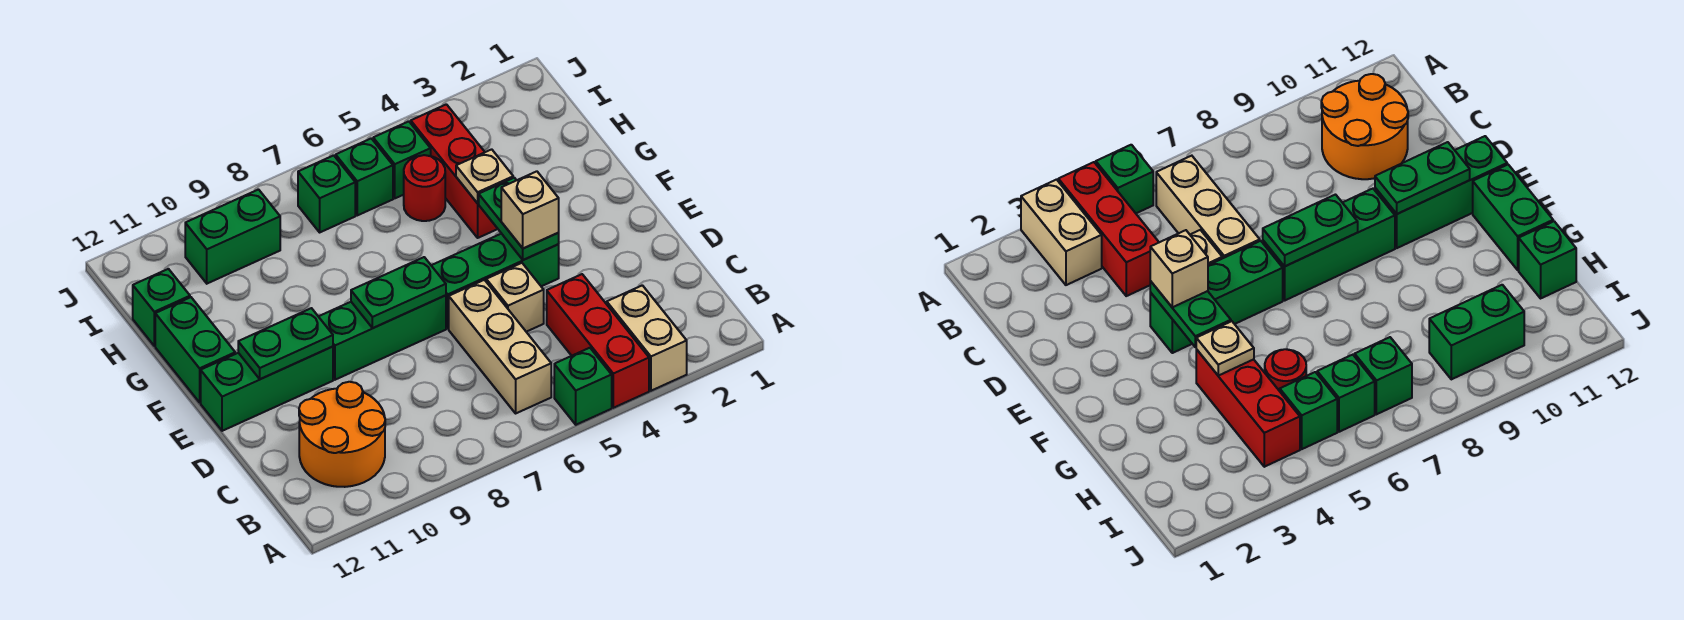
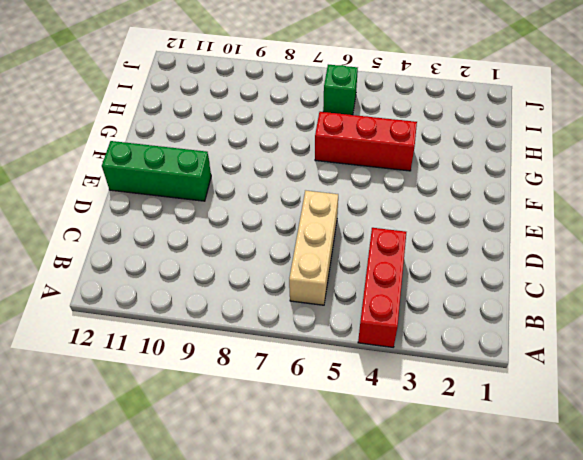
red 1x3 brick [315,112,417,171] -> red 1x3 brick turned to [411,104,498,238]
none -> tan 1x2 brick [607,285,687,391]
none -> green 1x1 brick [554,348,612,425]
none -> orange 2x2 round brick [299,382,385,487]

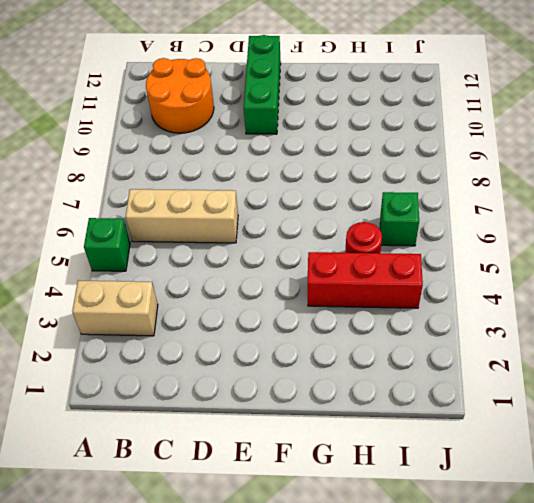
none -> red 1x3 brick [547,274,649,408]
none -> tan 1x1 brick [486,263,544,332]
none -> green 1x3 brick [431,234,559,329]

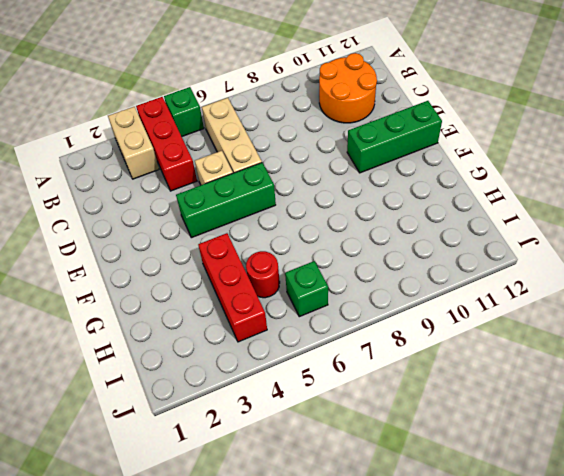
none -> green 1x3 brick [318,295,446,380]
none -> green 1x2 brick [155,297,235,402]
none -> green 1x1 brick [133,269,190,346]

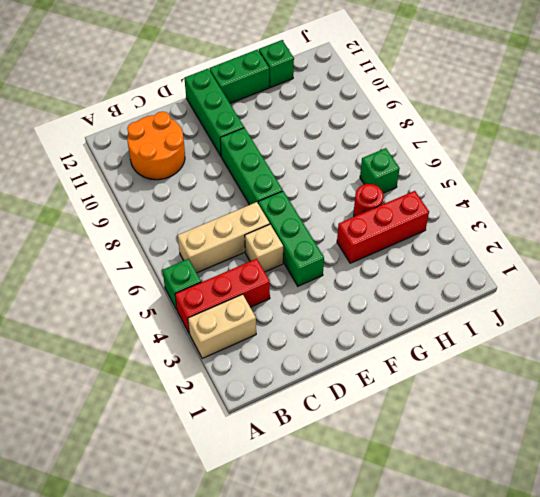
none -> green 1x1 brick [373,121,431,198]
none -> green 1x1 brick [298,155,355,232]
none -> green 1x2 brick [185,190,280,284]

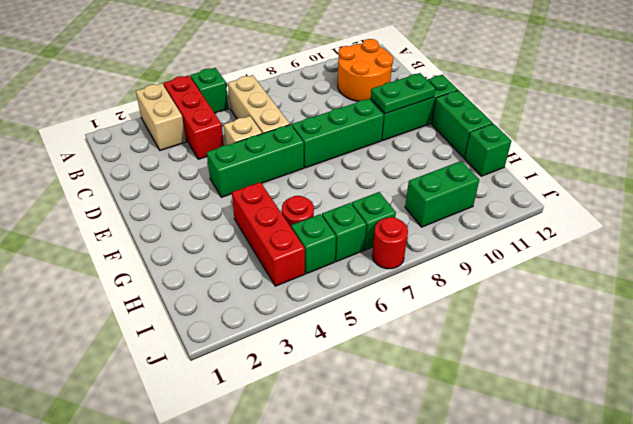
red 1x1 round brick [372,217,408,269] -> none
none -> green 1x2 plate [478,178,559,260]
none -> green 1x2 plate [351,257,446,328]
none -> tan 1x1 plate [456,149,513,203]

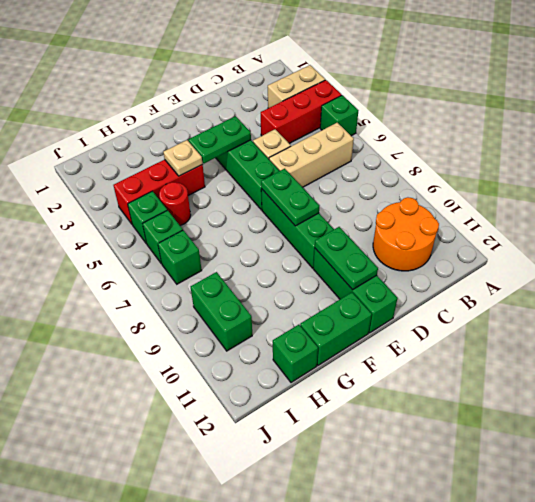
none -> tan 1x1 brick [501,171,559,248]

